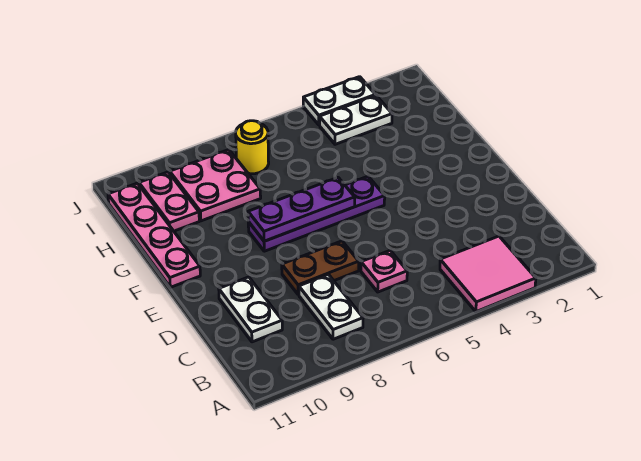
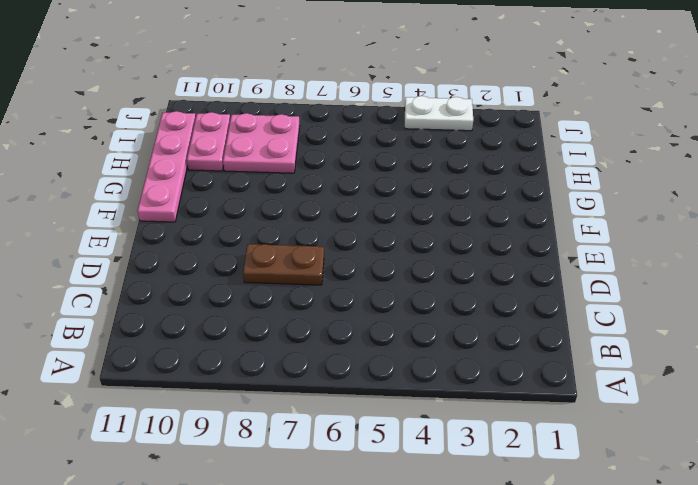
none -> pink 2x2 tile [440,236,536,312]
none -> white 1x2 plate [299,275,363,339]
none -> pink 1x1 plate [361,251,407,292]

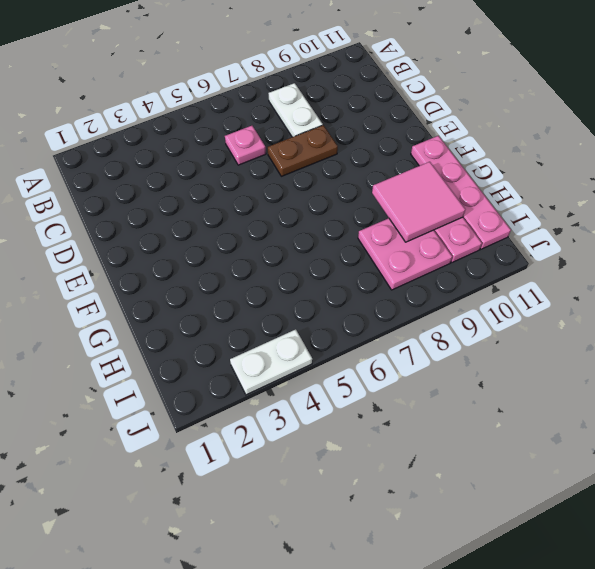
pink 2x2 tile [372,162,465,242] -> pink 2x2 tile moved to [440,236,536,312]
none -> white 1x2 plate [219,277,282,342]
none -> purple 1x4 plate [248,176,385,251]
none -> white 1x2 plate [320,96,392,144]

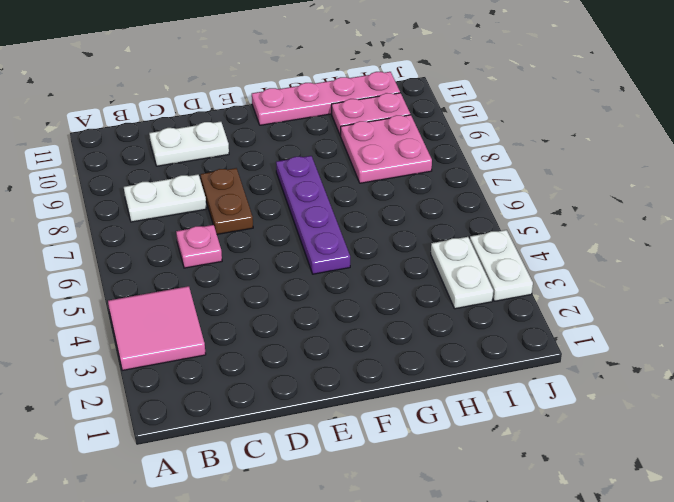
none -> yellow 1x1 round brick [236,121,269,174]
none -> purple 1x3 plate [248,178,355,241]

